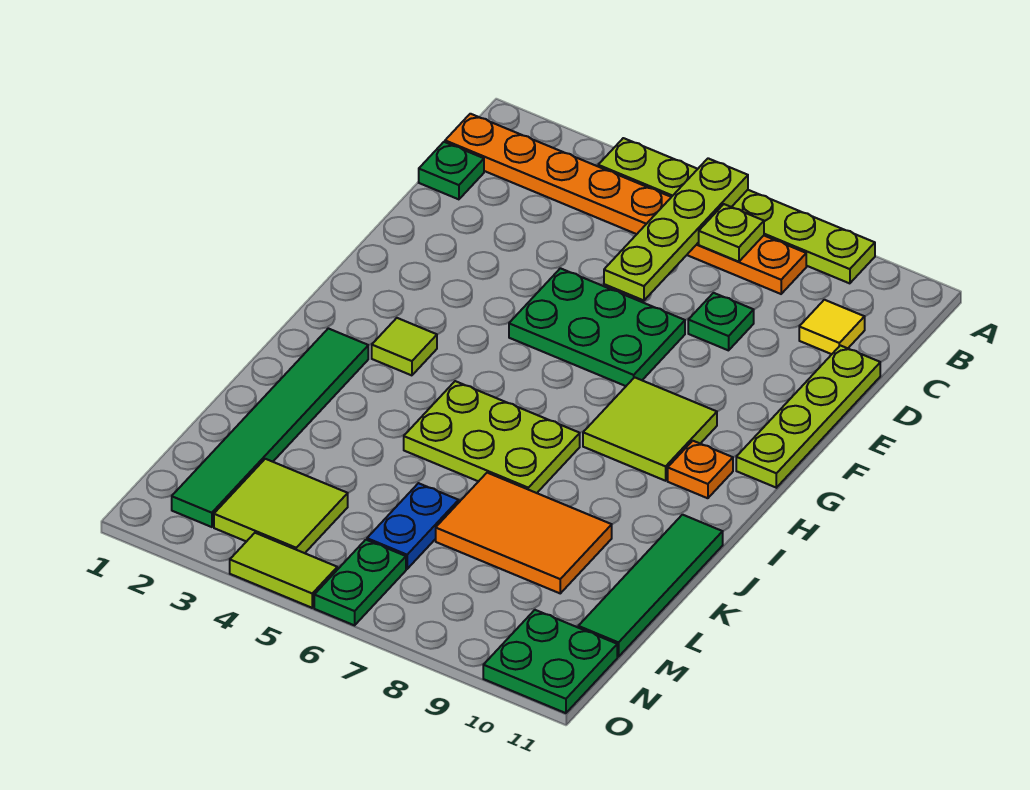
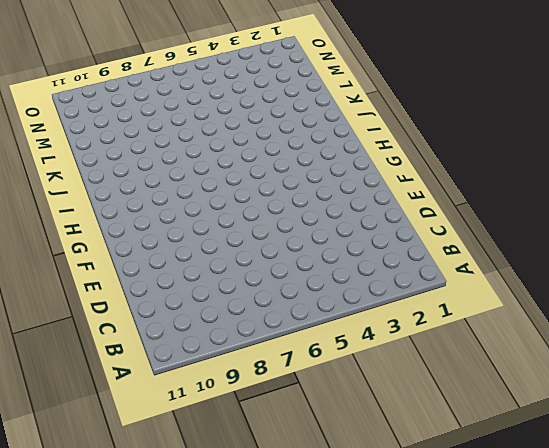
none -> lime 1x6 plate [598,138,875,283]
none -> orange 1x8 plate [445,114,806,294]
none -> green 1x1 plate [419,142,484,199]

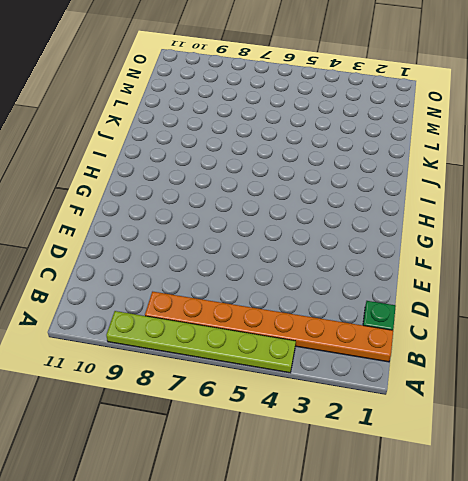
none -> yellow 1x1 tile [799,300,865,354]
none -> green 1x1 plate [688,293,754,350]
none -> lime 1x4 plate [736,345,880,488]

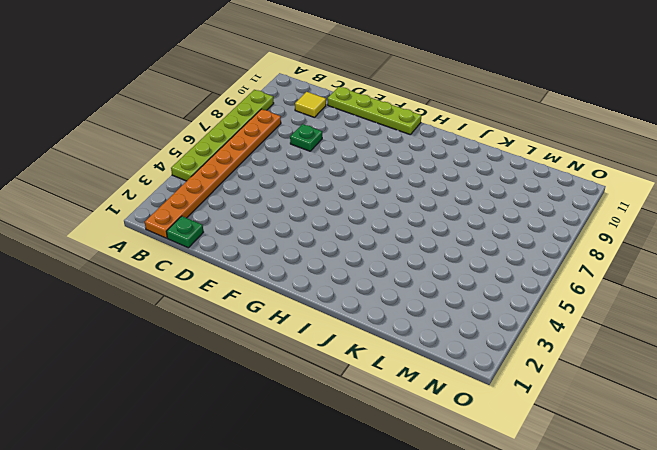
none -> green 2x3 plate [509,268,685,386]
none -> lime 2x2 tile [583,377,717,481]
none -> lime 1x1 tile [372,318,437,375]

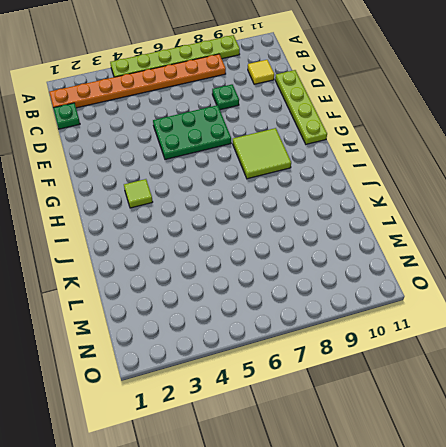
none -> orange 1x1 plate [668,441,733,498]
none -> green 1x6 tile [172,328,368,527]
none -> lime 2x3 plate [404,381,580,493]

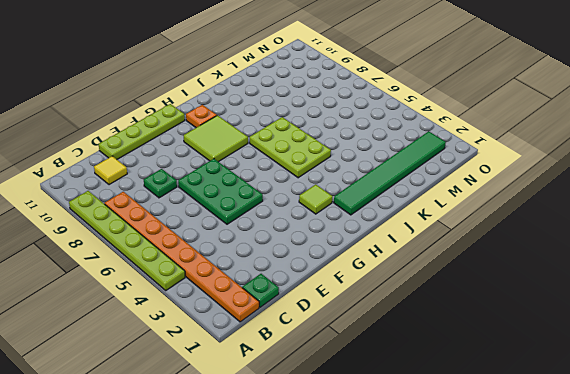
none -> green 1x4 tile [578,515,723,657]
none -> orange 2x3 tile [436,473,612,593]
none -> blue 1x2 plate [367,483,459,569]

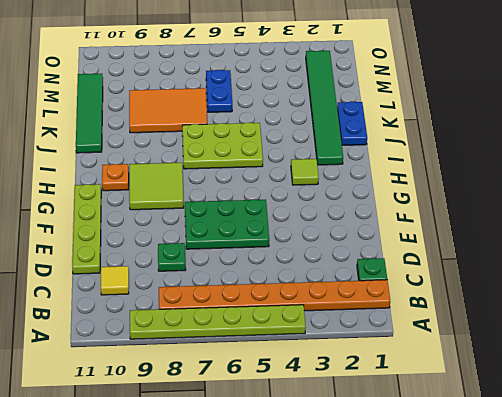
blue 1x2 plate [337,101,367,145] -> none
none -> lime 2x2 tile [214,459,348,553]
none -> green 1x2 plate [314,540,406,625]
none -> green 2x2 plate [483,610,617,713]

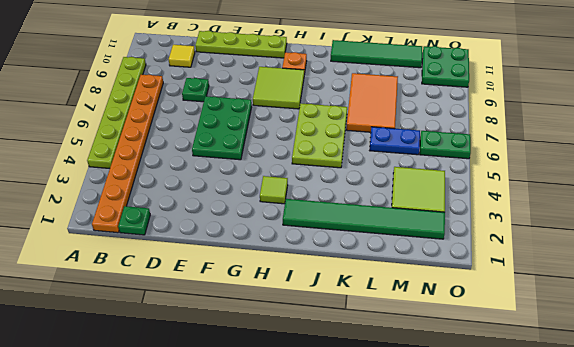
none -> lime 1x2 tile [230,533,337,608]
none -> lime 1x4 plate [604,158,748,300]
none -> lime 1x1 plate [699,204,764,262]

